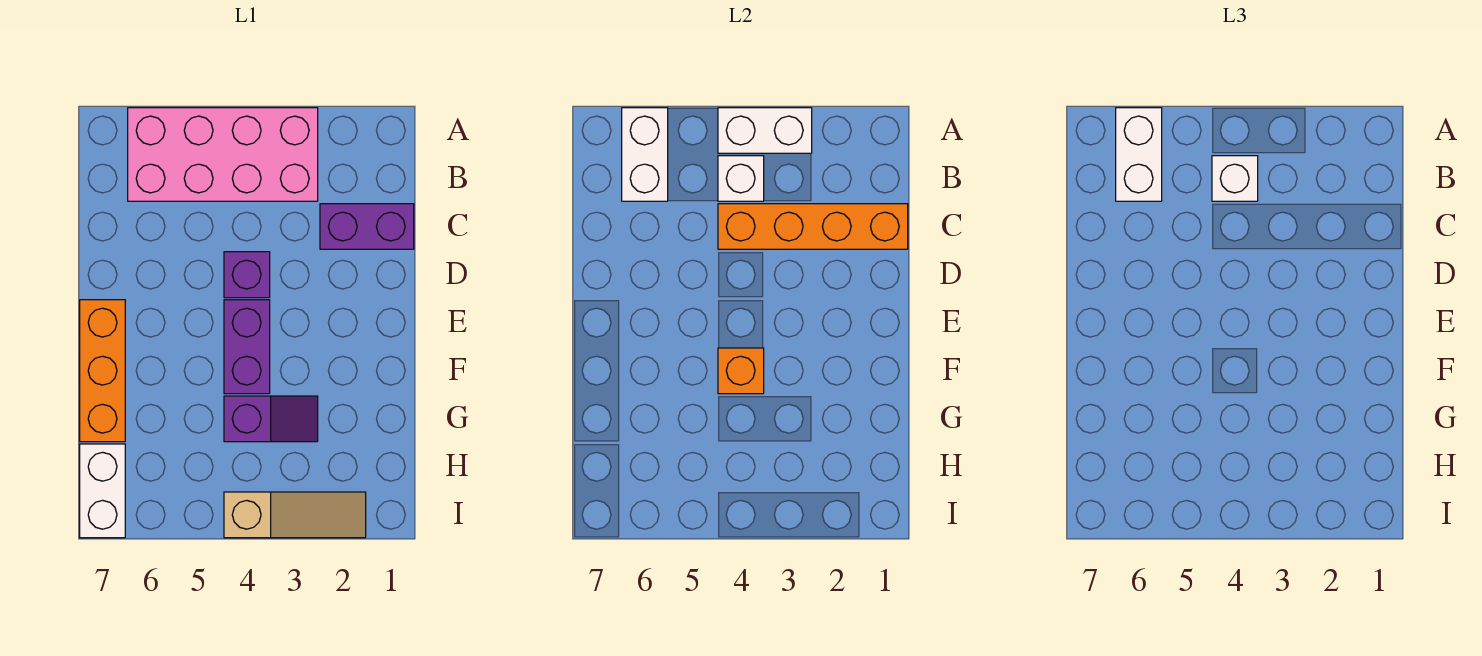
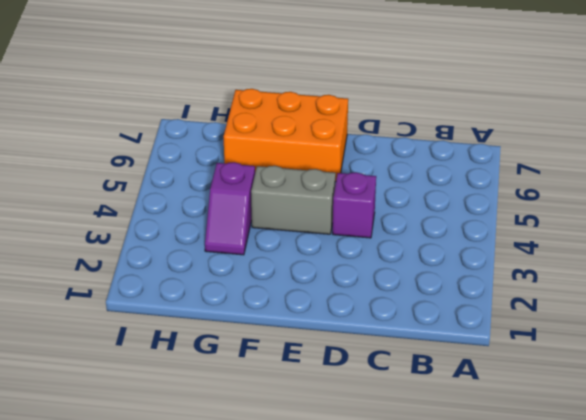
grey 1x2 brick [251,166,336,234] -> purple 1x2 brick [224,300,270,394]
orange 2x3 brick [224,89,348,182] -> orange 1x3 brick [80,300,125,442]
none -> pink 2x4 brick [128,108,318,201]
none -> purple 1x2 brick [320,204,414,249]
none -> white 1x2 brick [80,444,125,538]

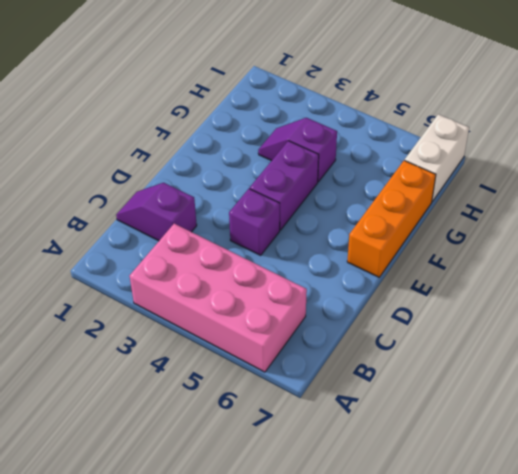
purple 1x2 slope [116,183,197,241] -> purple 1x2 brick [320,204,414,249]
none -> tan 1x3 slope [224,492,366,538]
none -> white 1x2 brick [718,108,812,153]
none -> white 1x2 brick [622,108,668,201]

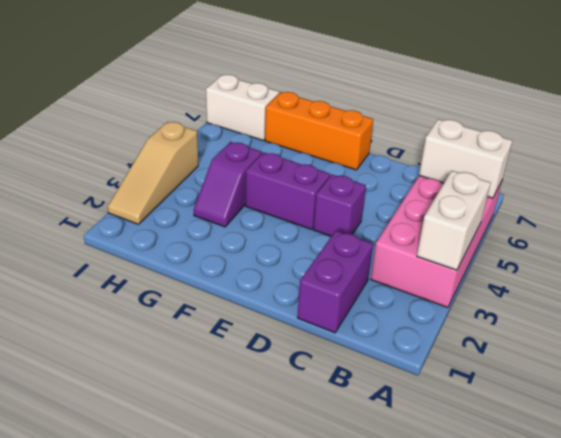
none -> white 1x1 brick [718,156,764,201]
none -> orange 1x4 brick [718,204,908,249]
none -> orange 1x1 brick [718,348,764,394]

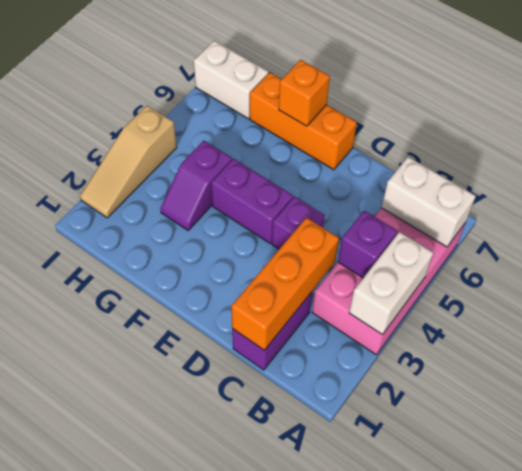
purple 1x1 brick [338,211,397,278] -> white 1x1 brick [718,156,764,201]
orange 1x3 brick [231,218,339,350] -> orange 1x4 brick [718,204,908,249]
orange 1x1 brick [279,60,330,126] -> orange 1x1 brick moved to [718,348,764,394]
none -> white 1x2 brick [1116,108,1162,201]
none -> white 1x1 brick [1212,156,1258,201]

